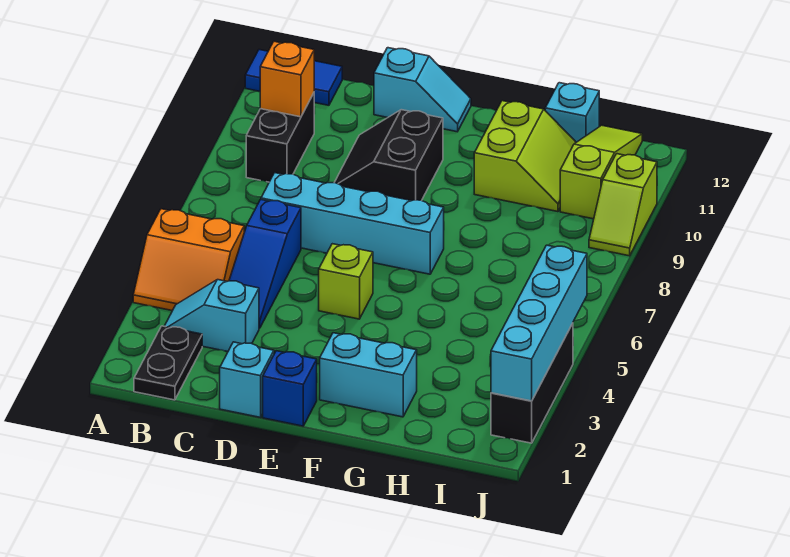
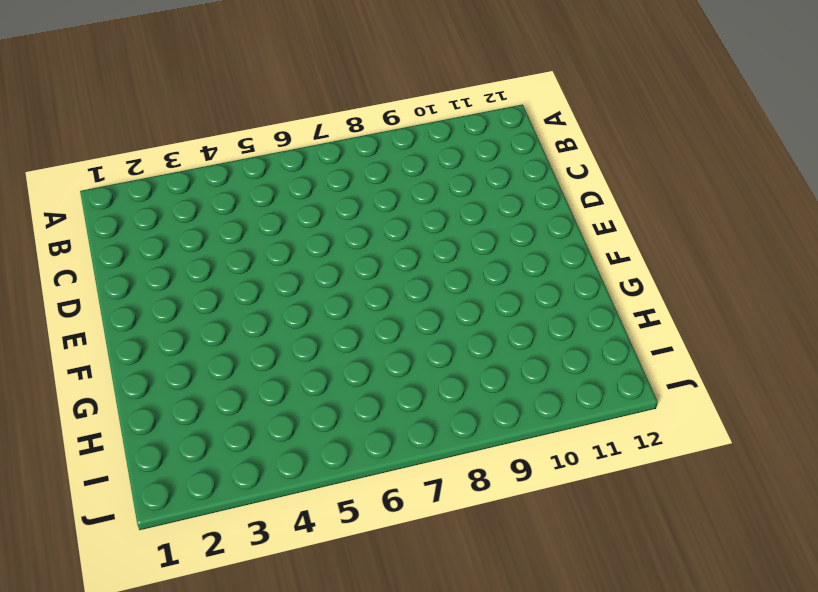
none -> orange 2x2 slope [133,209,244,311]
none -> blue 1x2 tile [245,50,342,105]
none -> black 1x2 plate [134,326,202,400]

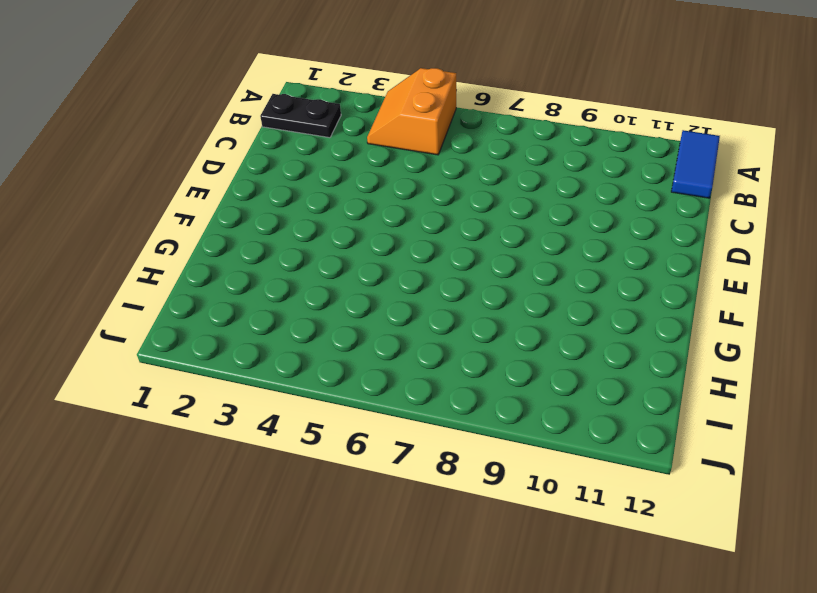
none -> cyan 1x2 slope [165,280,259,352]
none -> black 1x2 brick [246,93,314,182]
none -> blue 1x3 slope [229,199,301,328]

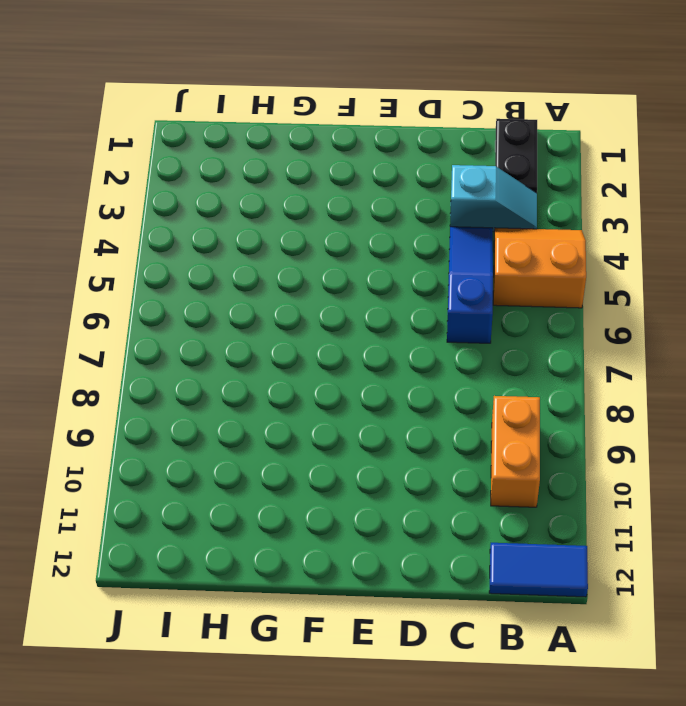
orange 1x2 brick [491,396,540,507] -> black 1x2 brick [246,93,314,182]
none -> cyan 1x4 brick [261,173,444,274]
none -> cyan 1x1 brick [220,342,274,417]
none -> black 2x2 slope [334,110,443,201]

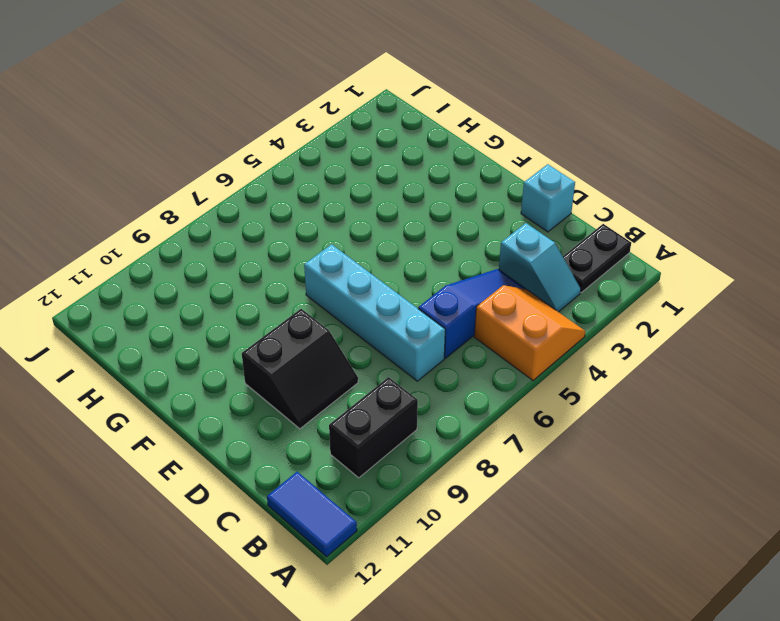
none -> cyan 1x2 slope [374,48,471,132]
none -> blue 1x1 brick [263,351,317,426]
none -> lime 1x1 brick [319,244,373,319]

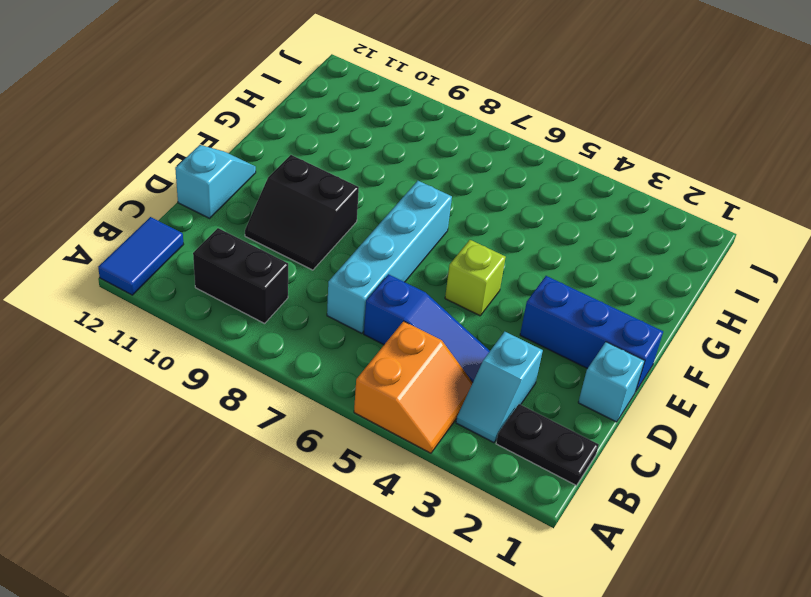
blue 1x3 brick [520,276,663,392] -> blue 1x1 brick [263,351,317,426]
none -> cyan 1x2 brick [320,333,417,417]
none -> lime 2x2 slope [474,101,576,212]
none -> cyan 1x1 brick [545,83,599,142]

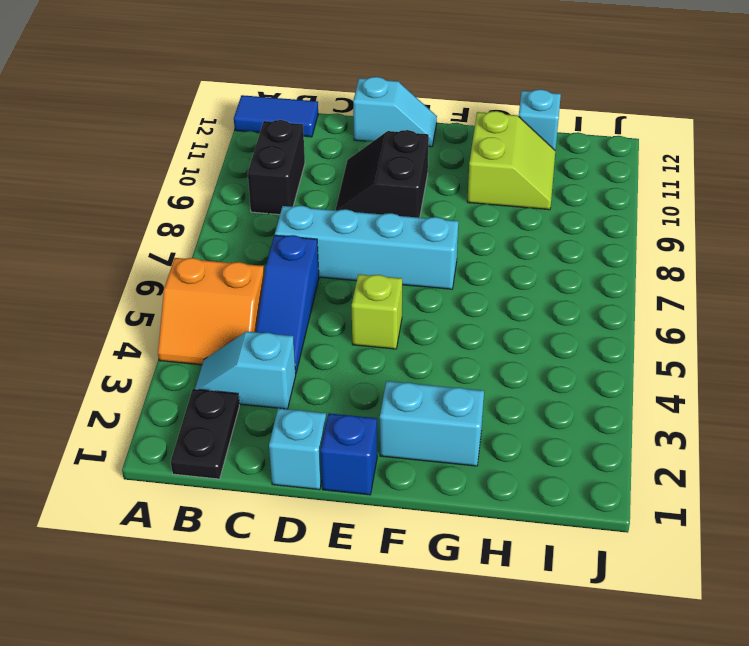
none -> lime 1x3 slope [560,125,642,219]
none -> black 1x3 brick [491,323,573,443]
none -> lime 1x2 slope [589,154,657,256]

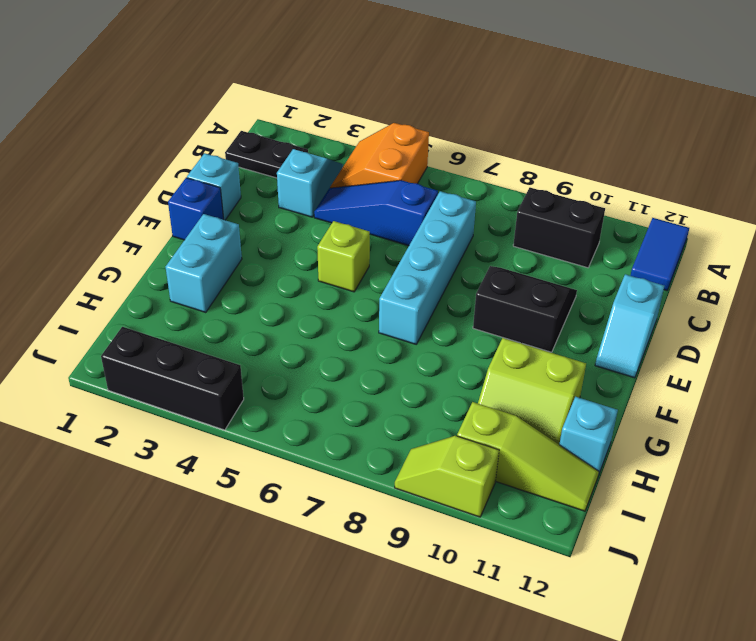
none -> orange 1x1 brick [260,41,314,117]
none -> cyan 1x4 brick [491,245,587,401]

